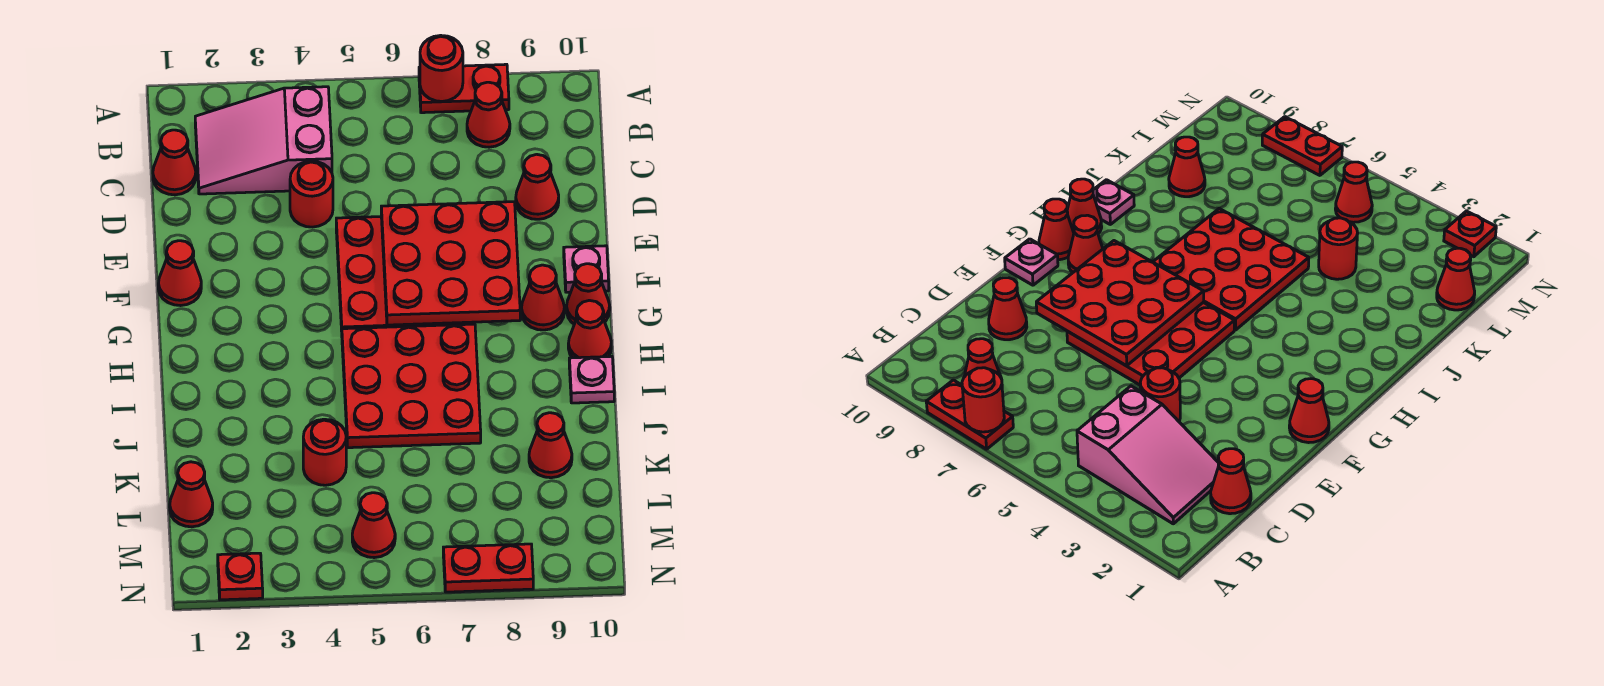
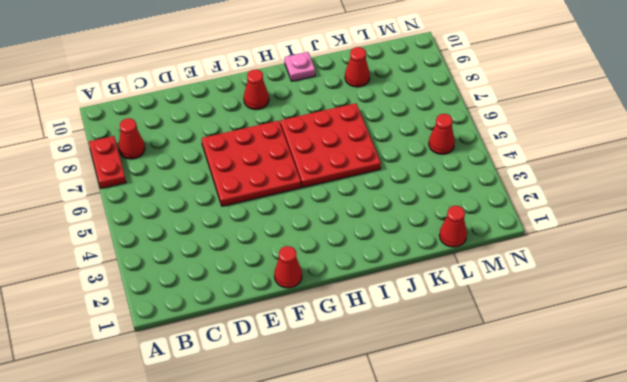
none -> pink 2x3 slope [195,87,332,194]
none -> red 1x1 cone [153,130,196,195]
none -> red 1x1 round brick [290,161,333,227]

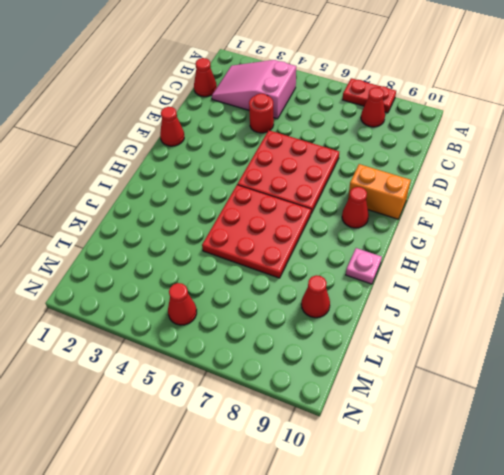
orange 1x2 brick [348,164,411,219] -> pink 1x1 plate [564,246,609,292]
none -> red 1x1 cone [516,154,559,219]
none -> red 1x1 cone [567,264,610,324]
none -> red 1x1 cone [568,300,611,358]

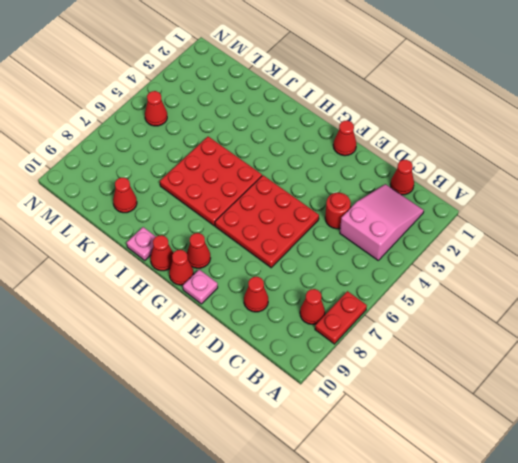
none -> red 1x1 round brick [303,419,346,485]
none -> red 1x1 cone [170,462,213,527]
none -> red 1x1 plate [218,553,263,600]

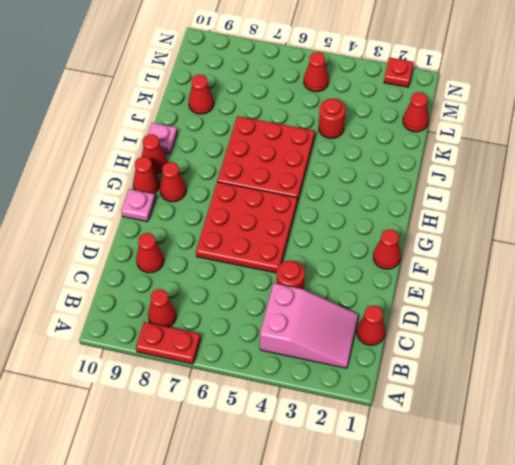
none -> red 1x2 plate [443,544,533,592]
none -> red 1x1 round brick [420,35,463,101]
none -> red 3x3 plate [381,202,520,325]

